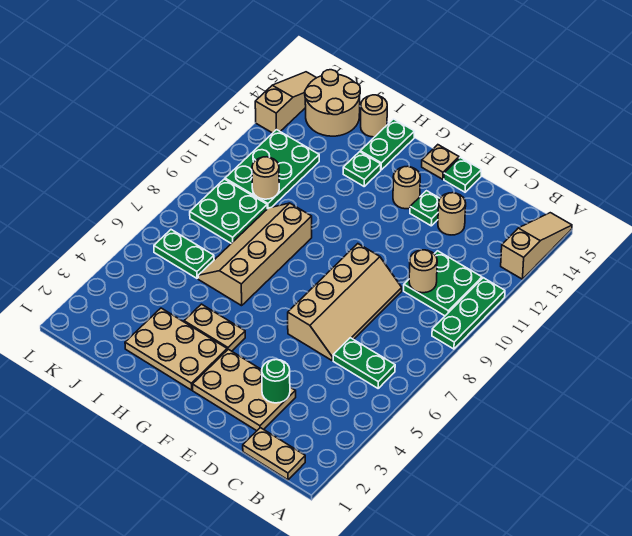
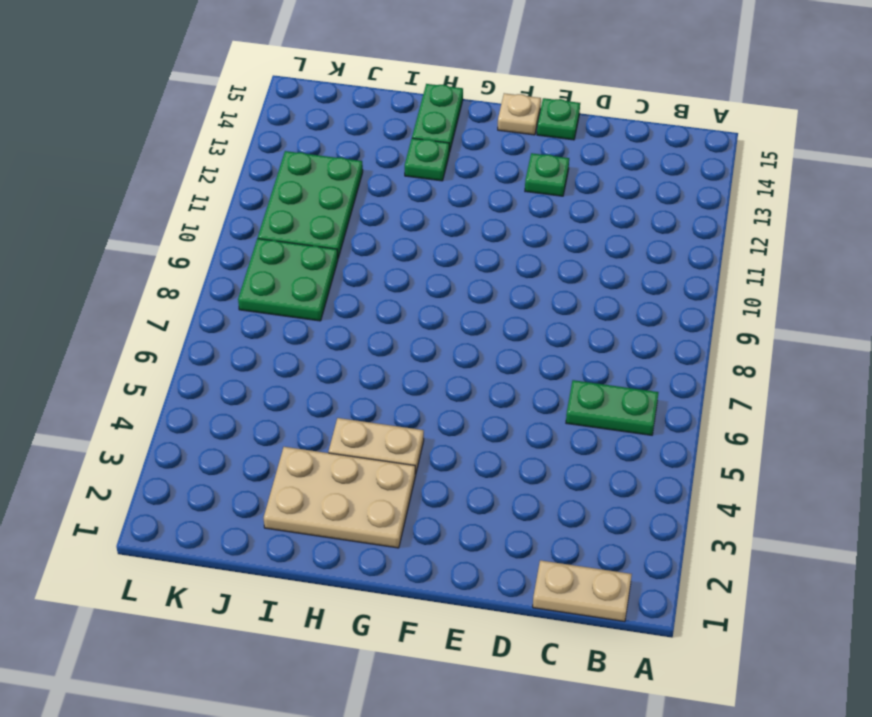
none -> green 1x3 plate [432,278,505,349]
none -> tan 1x3 slope [501,213,572,279]
none -> green 2x2 plate [404,251,482,316]

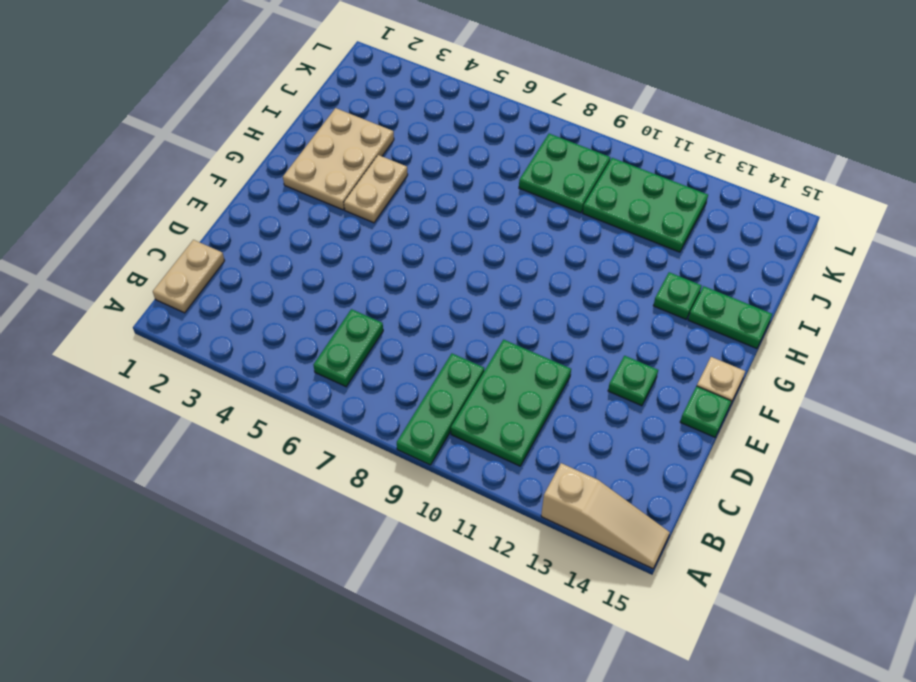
green 1x3 plate [397,354,484,465] -> green 1x3 plate turned to [432,278,505,349]
green 2x3 plate [451,340,571,466] -> green 2x2 plate [404,251,482,316]
none -> tan 2x3 plate [193,349,296,431]
none -> tan 2x4 slope [288,244,402,360]
none -> tan 1x1 round brick [438,193,466,235]

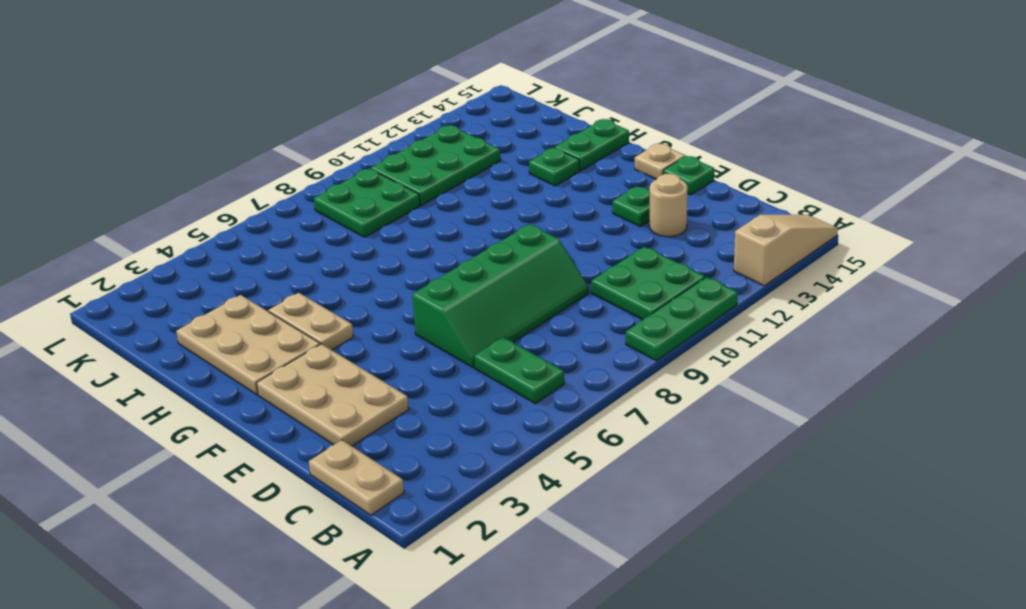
green 2x4 slope [412,224,589,368] -> tan 2x4 slope [288,244,402,360]
none -> tan 1x1 round brick [393,166,420,209]
none -> tan 2x4 slope [198,203,312,306]
none -> tan 1x1 round brick [361,95,387,137]

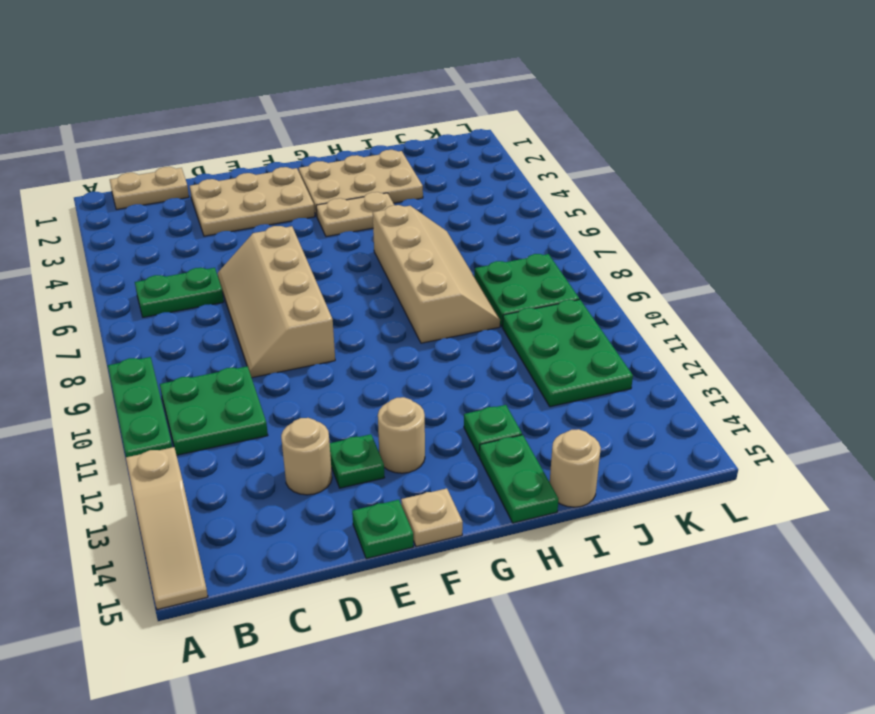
none -> green 1x2 plate [154,230,214,278]
none -> tan 2x2 round brick [305,70,360,136]
none -> tan 1x3 slope [255,72,316,133]

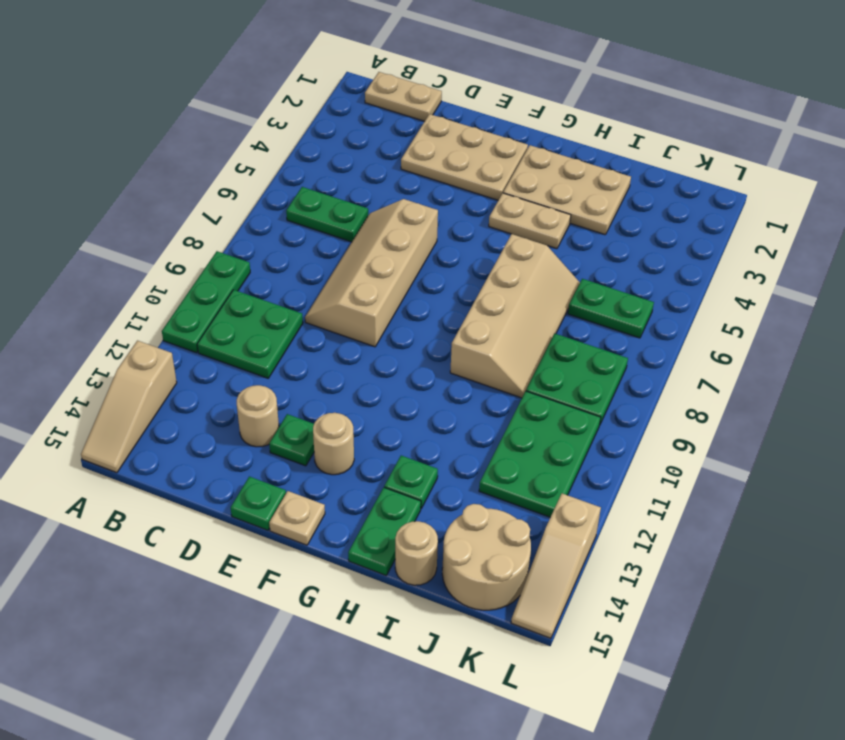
none -> tan 1x1 round brick [409,250,437,293]
none -> green 1x1 round brick [262,360,290,403]
none -> tan 1x1 round brick [252,157,279,199]

